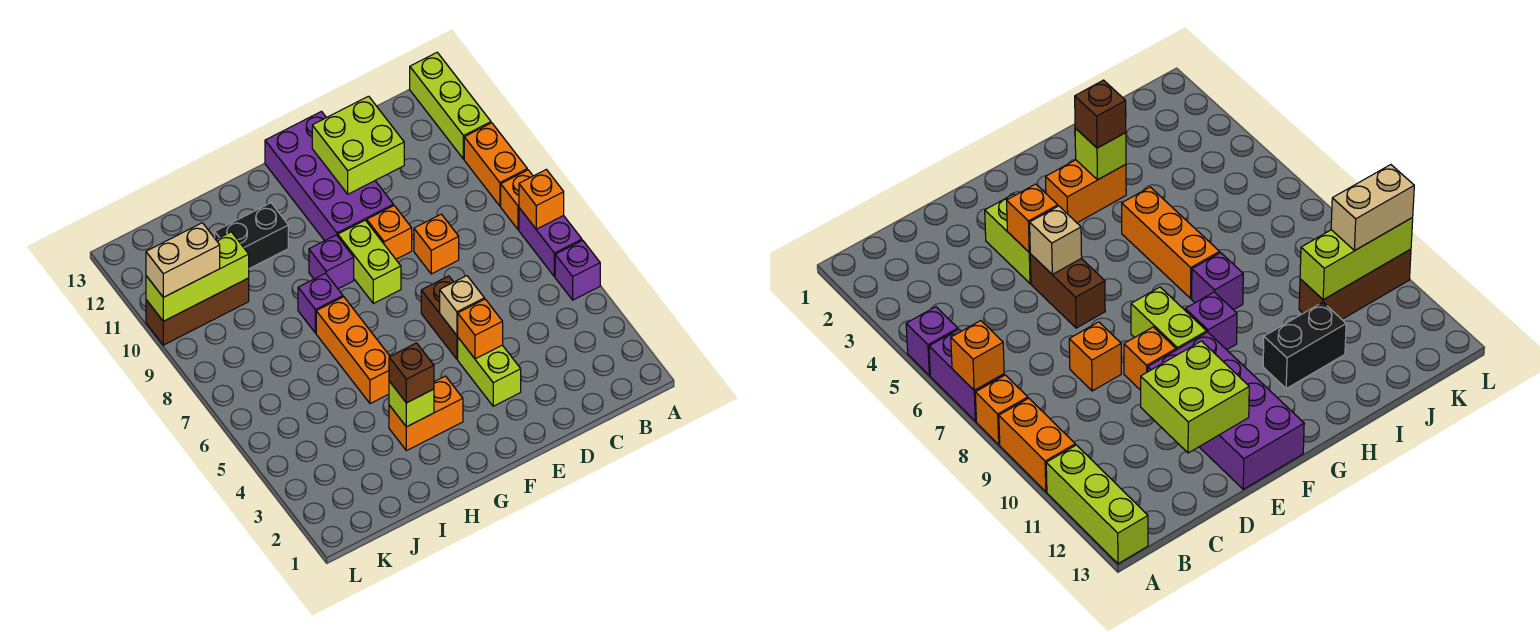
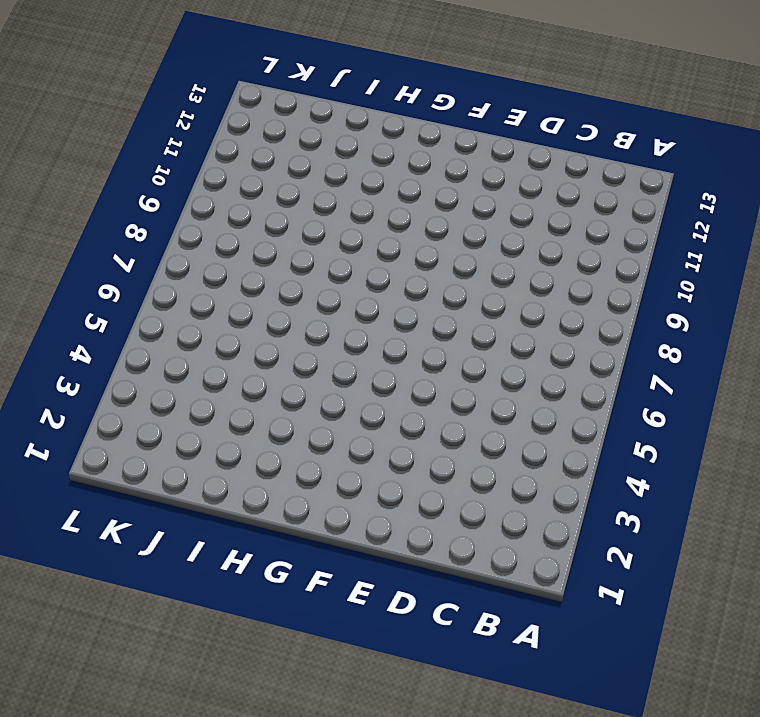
none -> purple 1x1 brick [555,240,600,300]
none -> purple 1x2 brick [519,208,582,277]
none -> orange 1x1 brick [501,170,533,230]

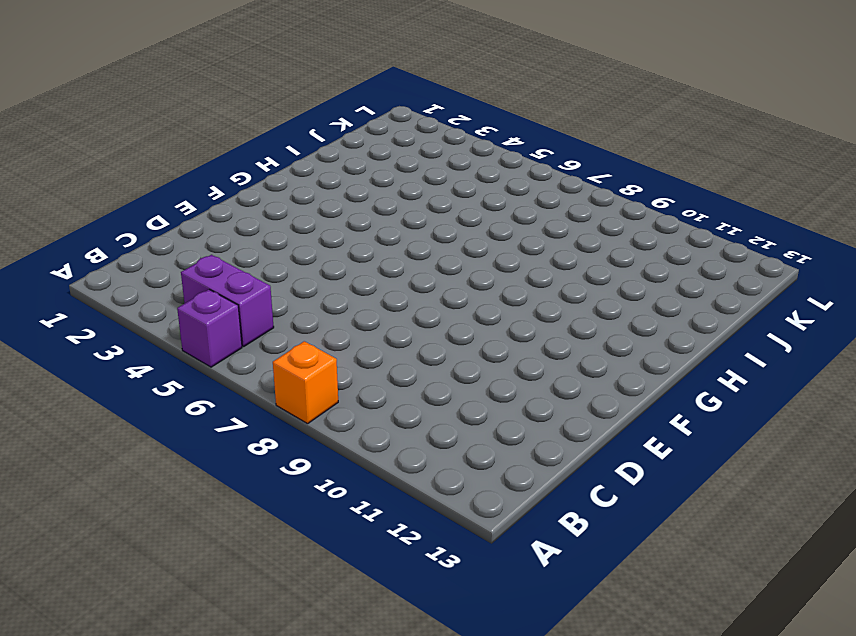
purple 1x2 brick [181,255,274,347] -> purple 1x2 brick moved to [519,208,582,277]
none -> orange 1x2 brick [464,123,527,206]
none -> lime 1x3 brick [410,52,491,159]
none -> orange 1x1 brick [414,214,459,274]

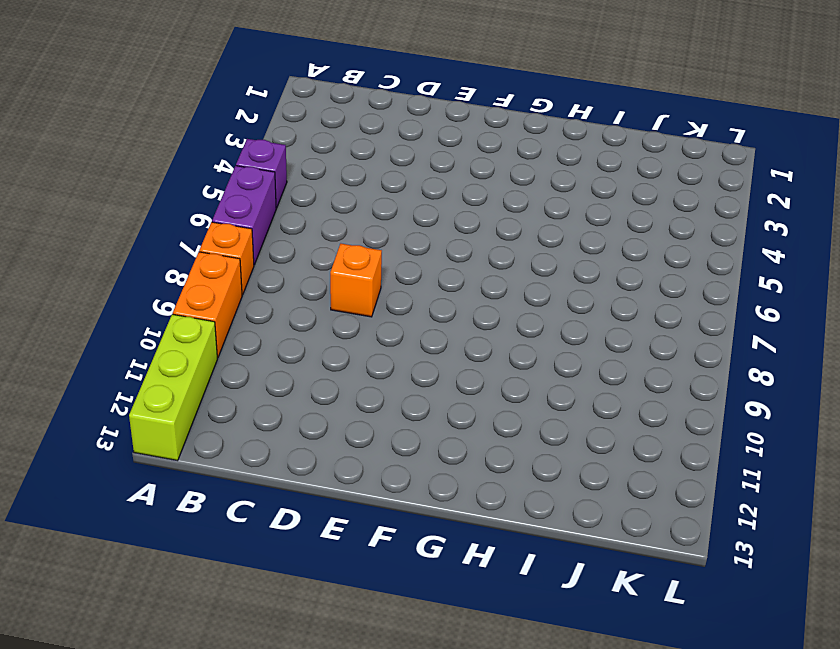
none -> lime 1x2 brick [458,338,521,406]
none -> brown 1x2 brick [421,276,458,359]
none -> orange 1x1 brick [367,206,412,259]

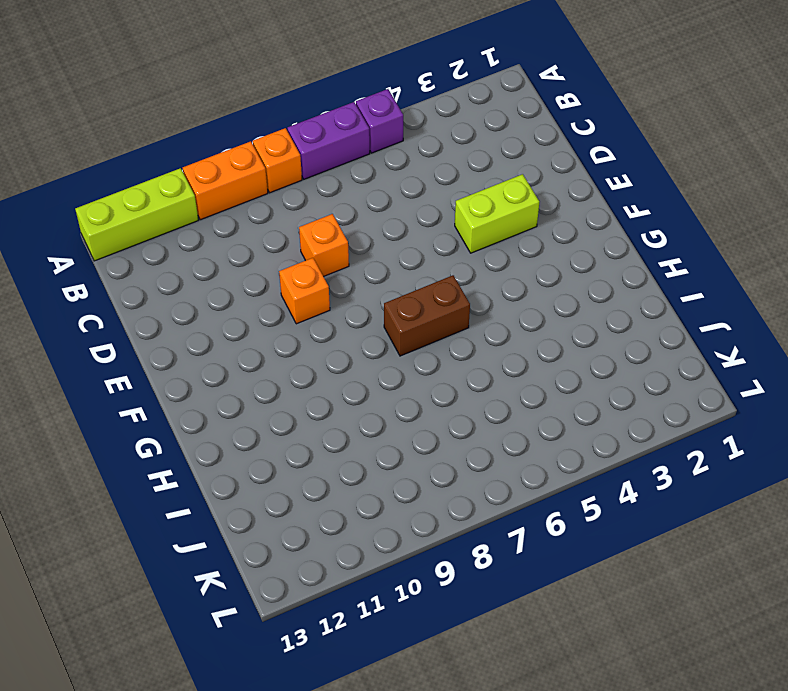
brown 1x2 brick [384,275,470,356] -> brown 1x2 brick moved to [421,276,458,359]
none -> purple 2x4 brick [265,111,393,241]
none -> lime 1x2 brick [338,220,401,303]
none -> orange 1x2 brick [389,376,463,451]

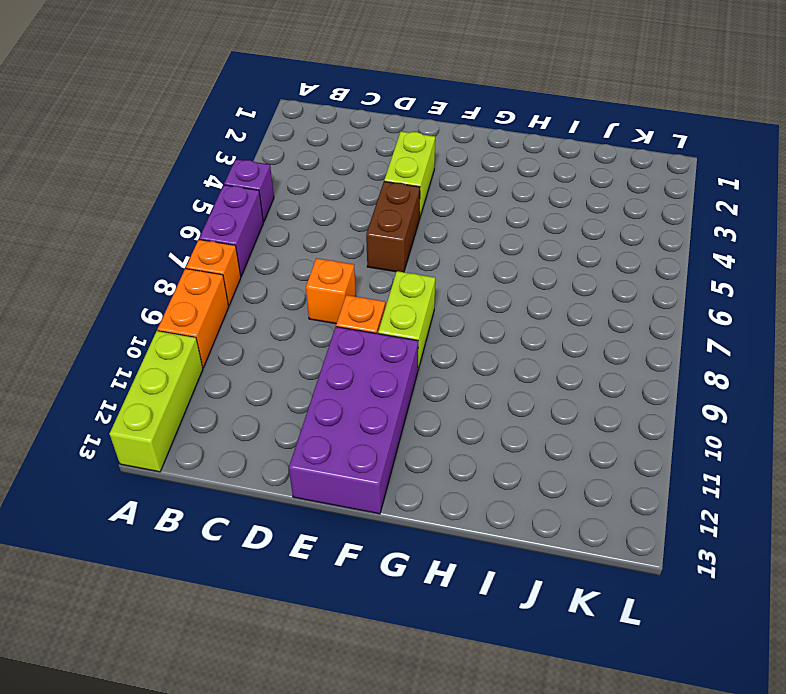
none -> orange 1x2 brick [389,376,463,451]
none -> purple 1x1 brick [309,235,354,289]
none -> orange 1x3 brick [316,297,390,404]

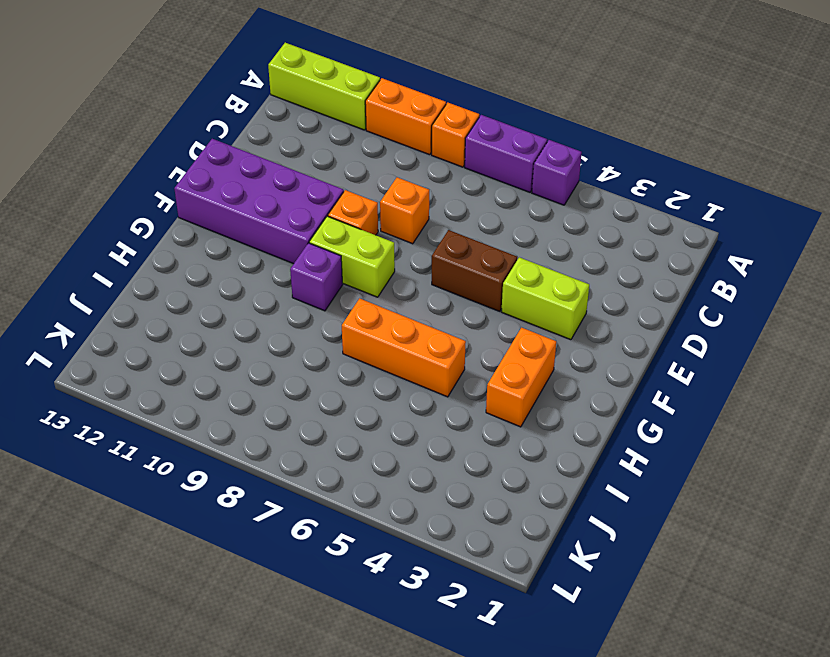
none -> purple 1x1 brick [298,273,343,333]
none -> black 1x2 brick [215,203,288,269]
none -> brown 1x3 brick [146,278,249,345]

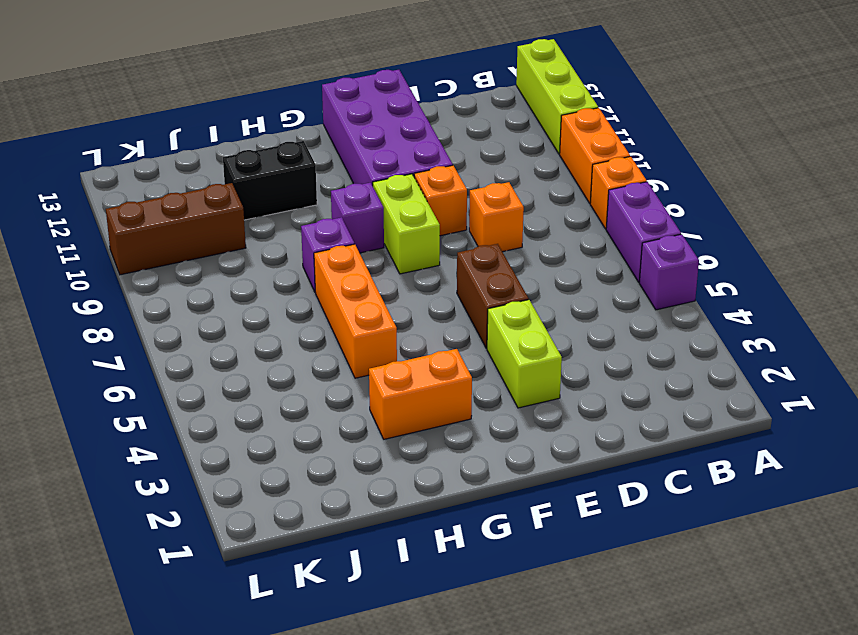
none -> orange 1x1 brick [519,169,564,229]
none -> lime 2x2 brick [312,96,404,194]
none -> orange 1x1 brick [458,299,503,359]

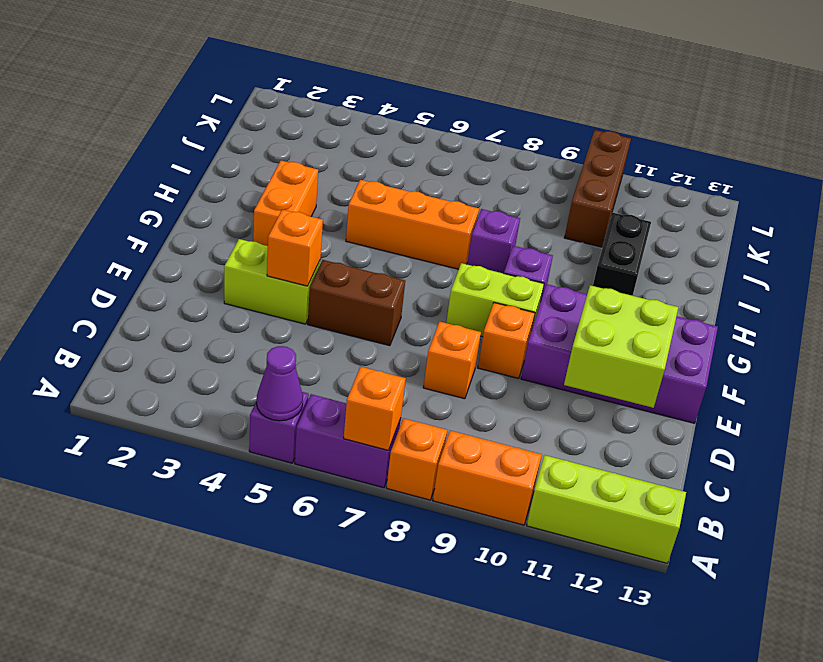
purple 1x1 cone [256,346,303,421] -> none
none -> tan 1x1 brick [440,276,484,335]
none -> lime 1x1 brick [389,381,434,427]
none -> lime 1x3 brick [146,232,249,321]

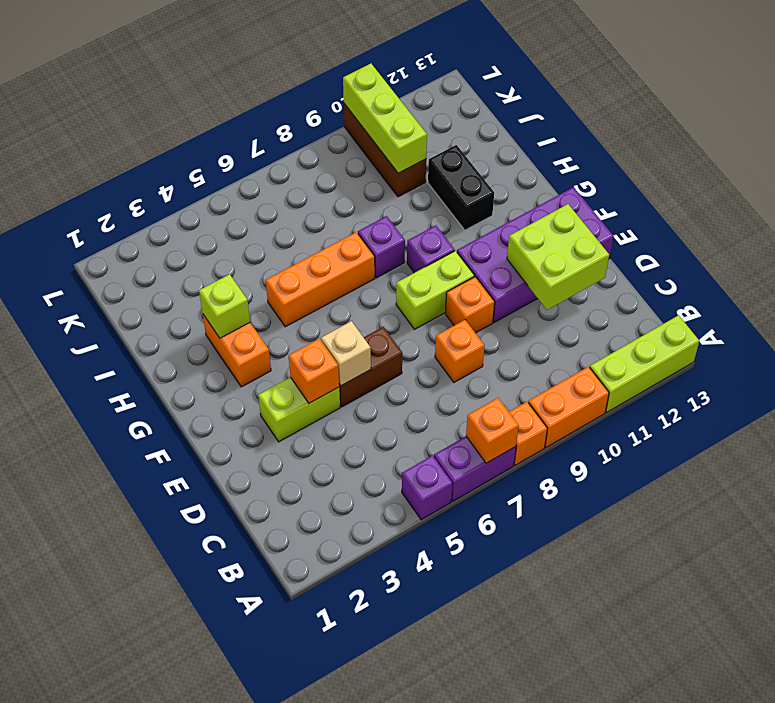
none -> brown 1x1 brick [389,343,434,403]
none -> tan 1x2 brick [146,223,220,297]

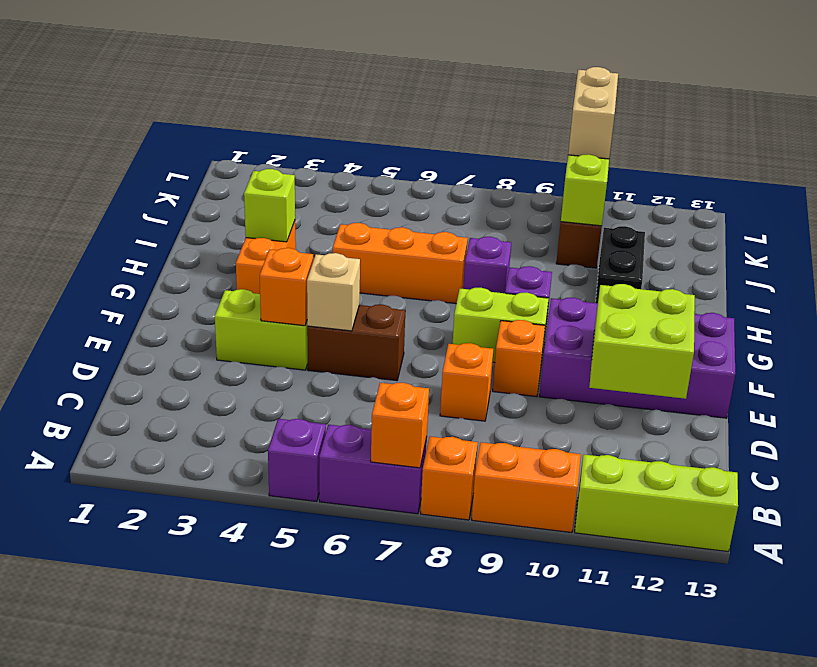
none -> brown 1x1 brick [389,343,434,403]

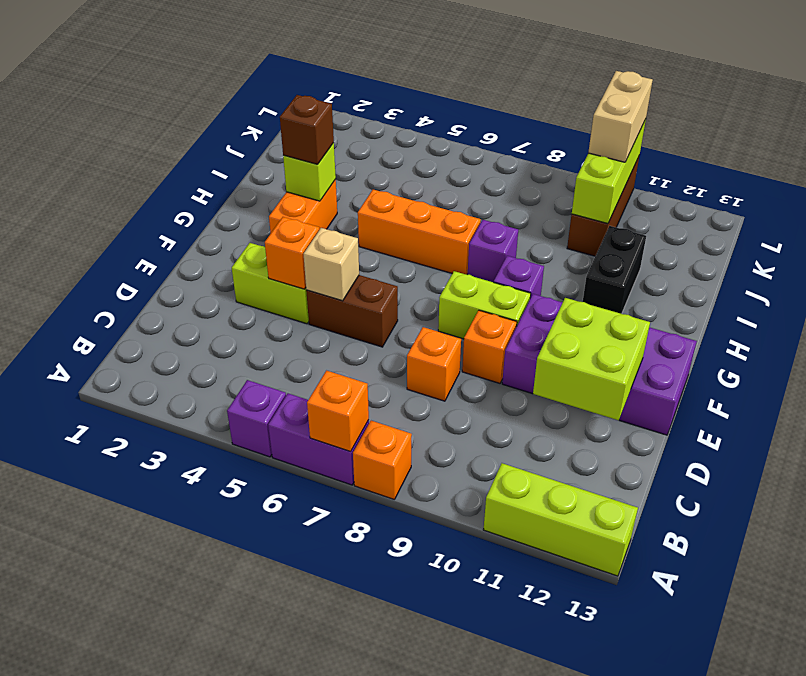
none -> orange 1x2 brick [464,123,527,206]

